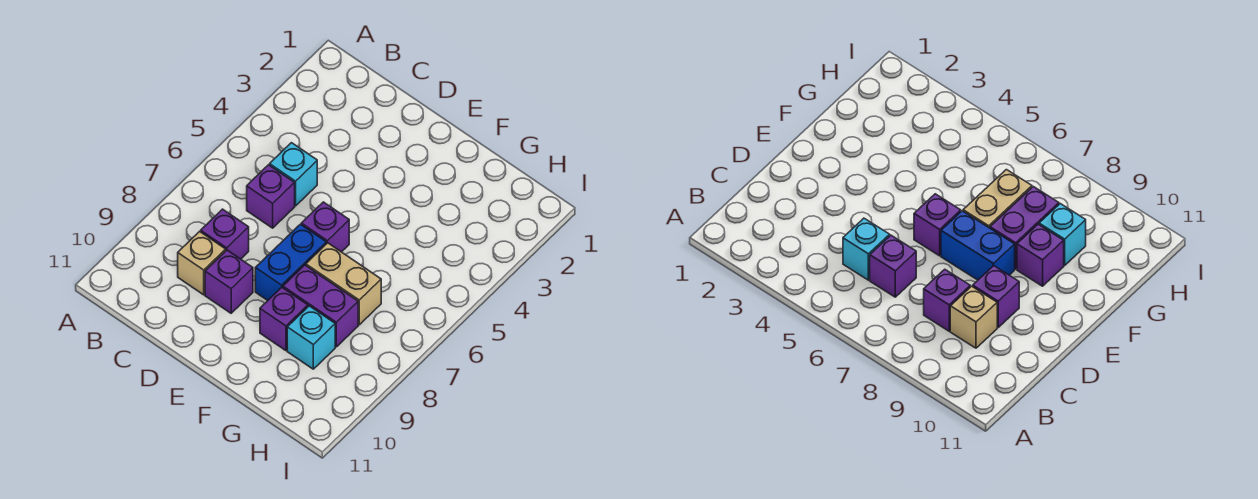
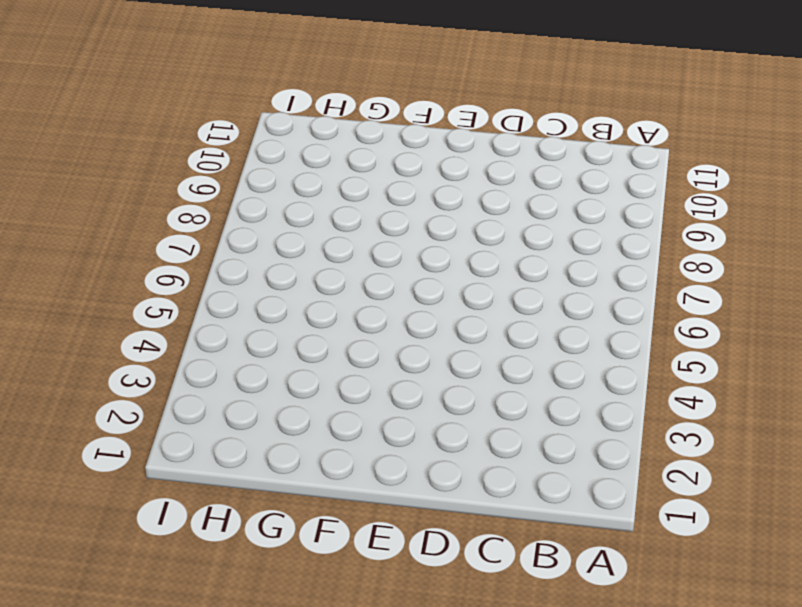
none -> cyan 1x1 brick [270,143,317,206]
none -> purple 1x1 brick [247,165,295,228]

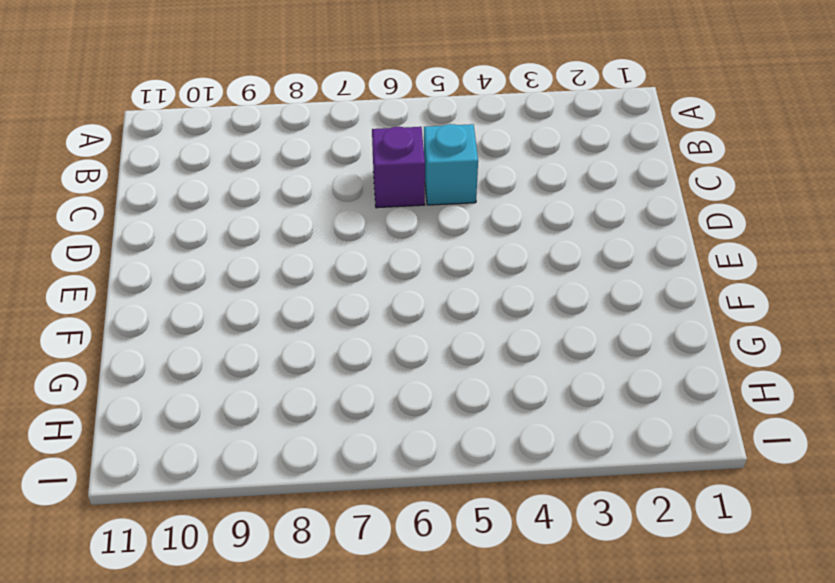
none -> purple 1x1 brick [201,209,249,259]
none -> tan 1x1 brick [178,231,226,295]

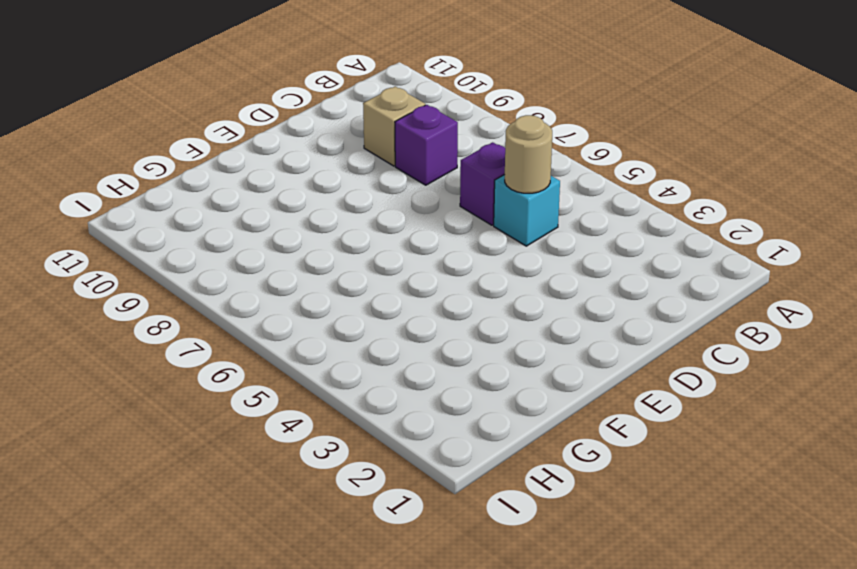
tan 1x1 round brick [505,115,552,193] -> none
none -> purple 1x1 brick [205,250,253,313]
none -> purple 1x1 brick [301,202,349,252]

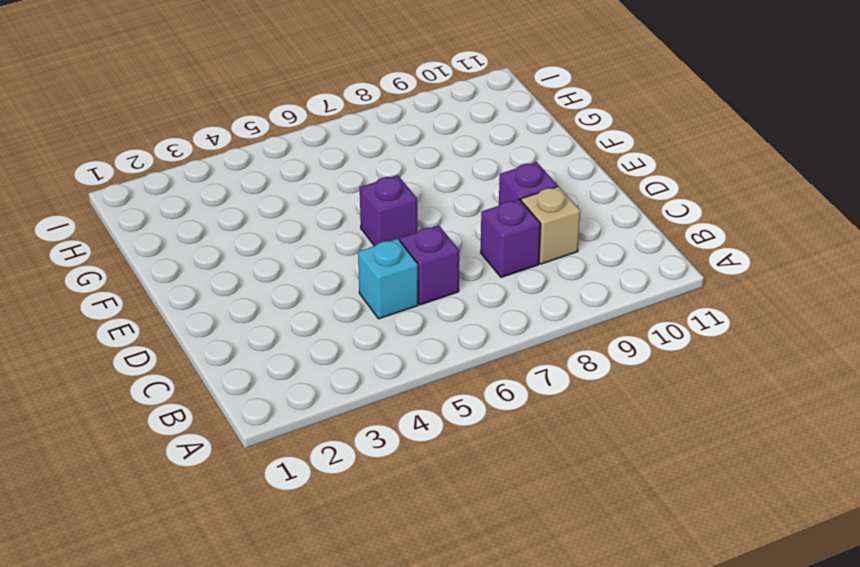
none -> blue 1x2 brick [255,224,326,301]
none -> tan 1x2 brick [306,243,381,325]

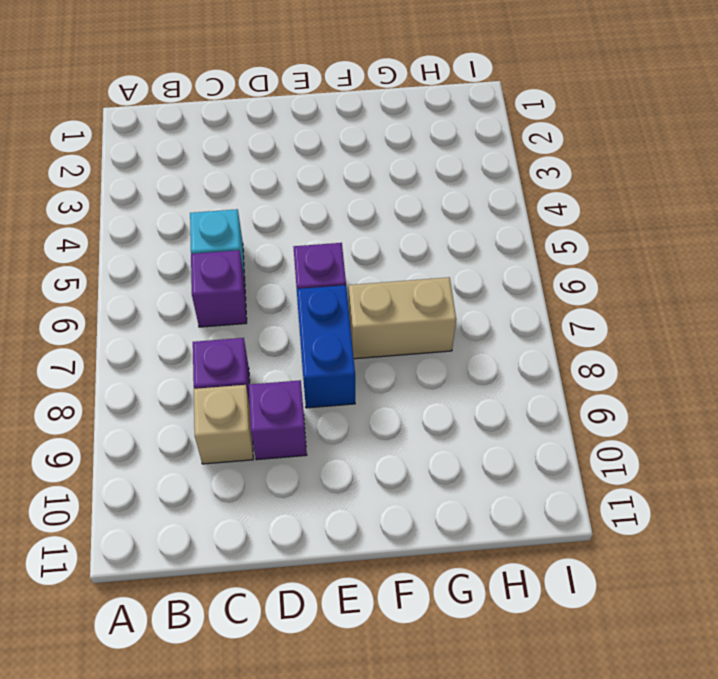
none -> purple 1x2 brick [283,265,358,347]
none -> purple 1x1 brick [260,287,308,351]

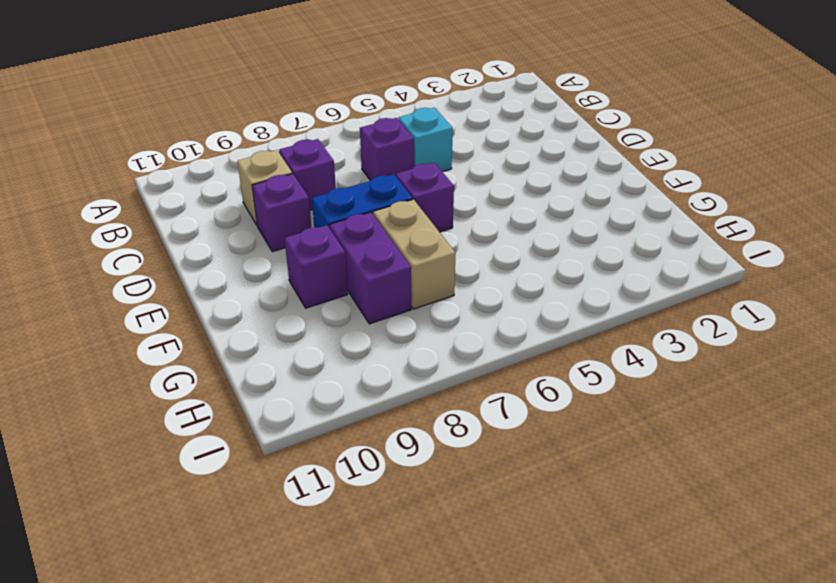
none -> cyan 1x1 brick [287,306,335,369]

